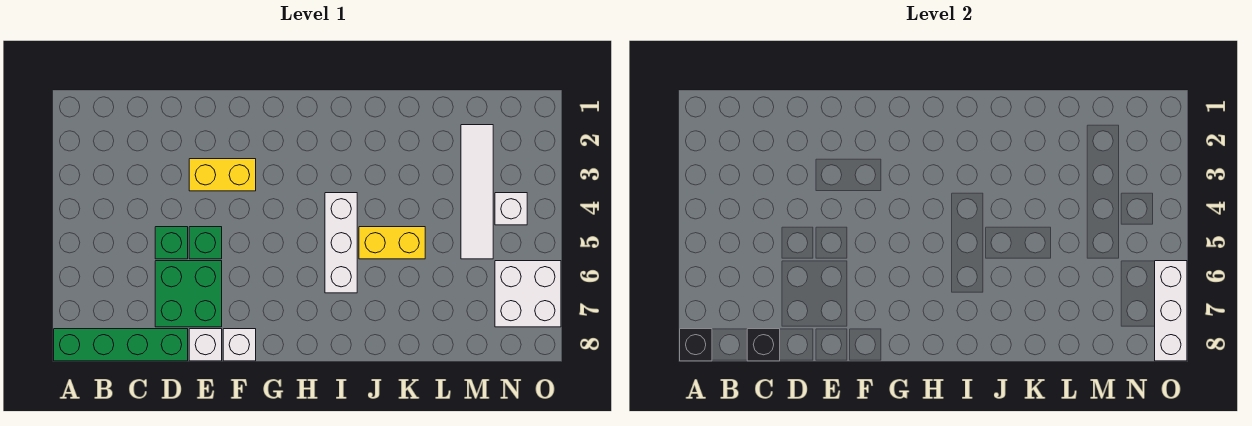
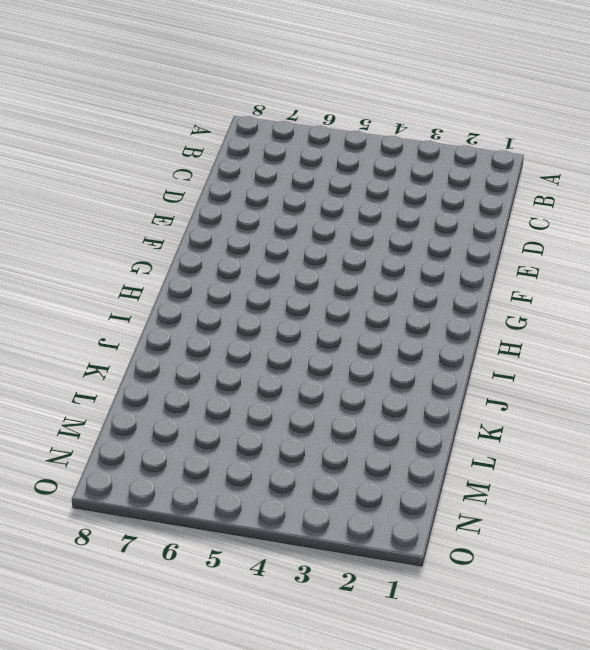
none -> green 1x4 brick [54,329,188,361]
none -> green 1x1 brick [155,227,188,259]
none -> green 2x2 brick [155,261,222,327]

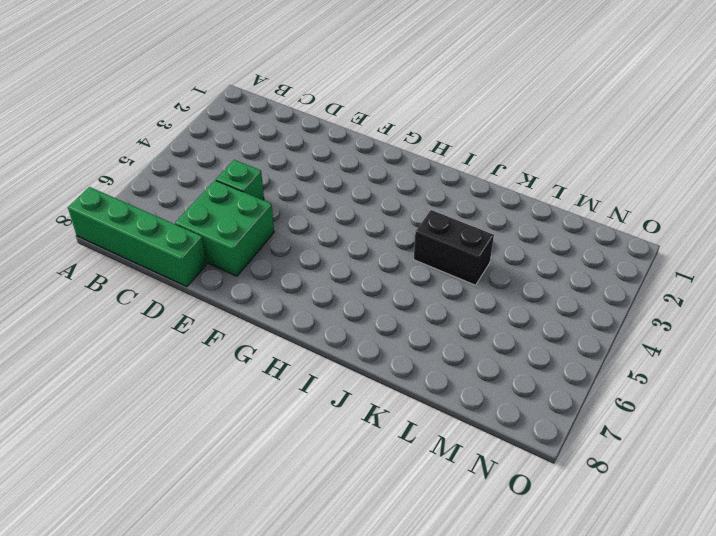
black 1x2 brick [414,210,494,285] -> none
none -> yellow 1x2 brick [189,159,256,191]
none -> green 1x1 brick [189,227,222,259]
none -> white 1x1 brick [189,329,222,361]

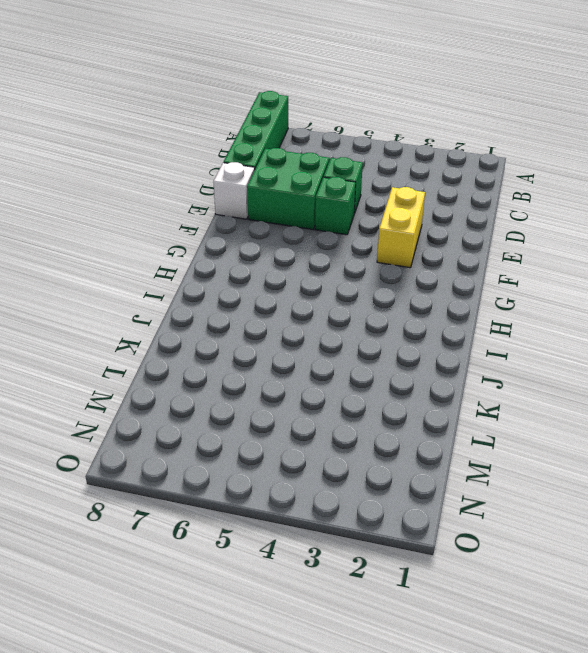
none -> white 1x1 brick [223,329,256,361]
none -> white 1x3 brick [325,193,357,293]
none -> yellow 1x2 brick [359,227,425,259]

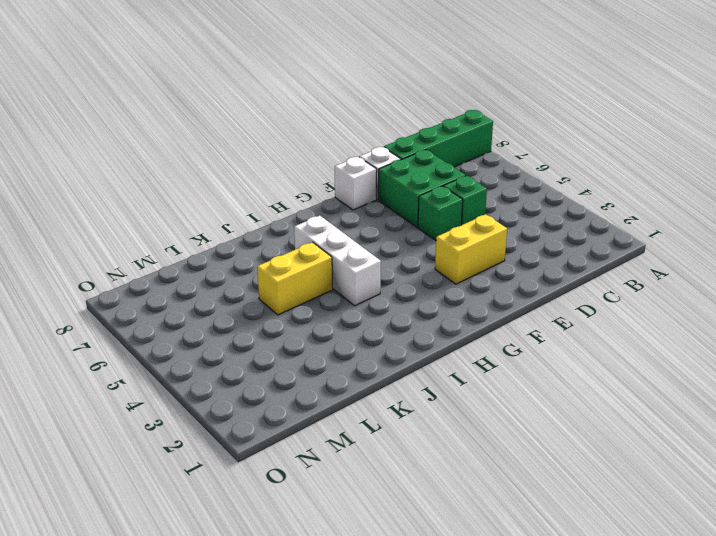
none -> white 1x4 tile [461,125,493,259]
none -> white 1x1 brick [495,193,527,225]
none -> white 2x2 brick [495,261,561,327]

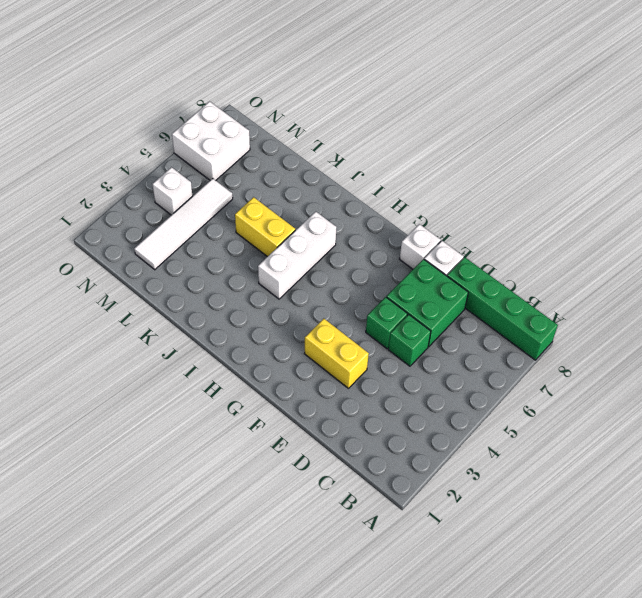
none -> black 1x1 brick [680,329,712,361]
none -> black 1x1 brick [747,329,780,361]
none -> white 1x3 brick [1155,261,1187,361]

